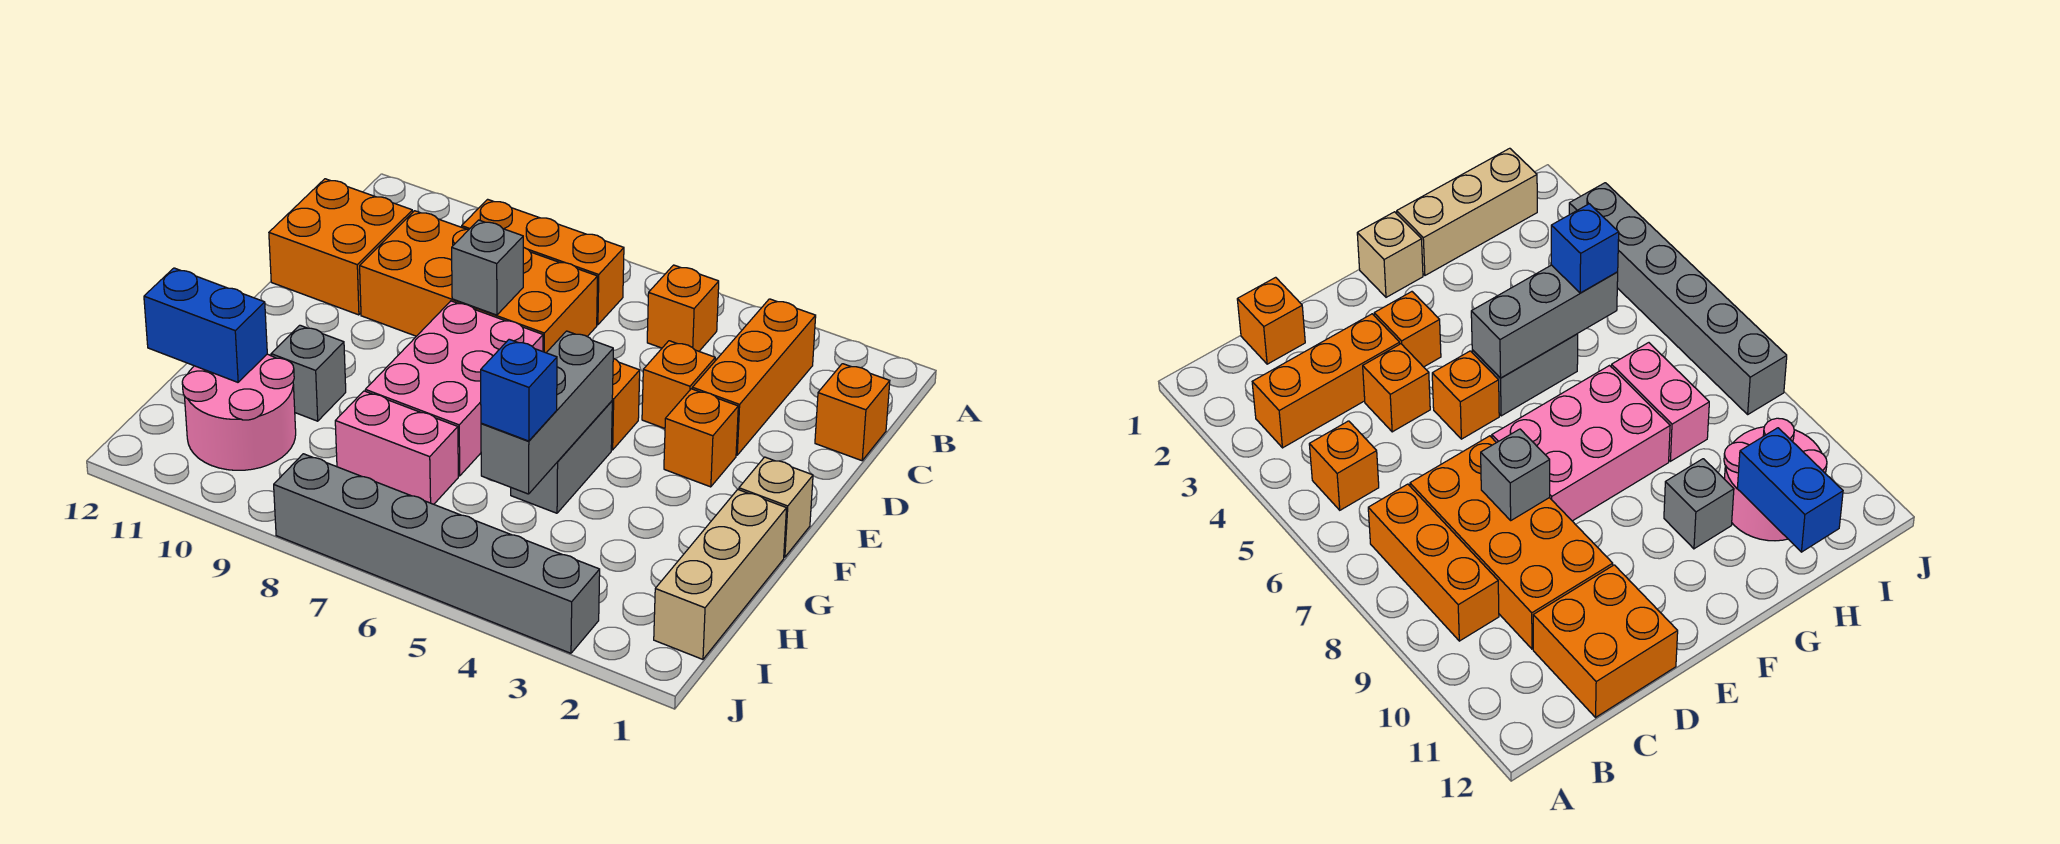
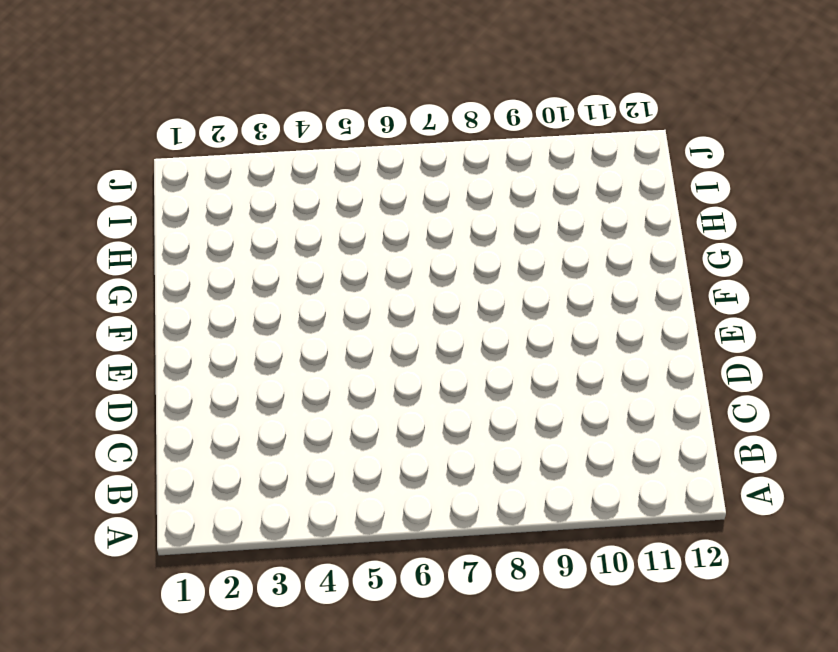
none -> orange 1x3 brick [692,299,816,455]
none -> orange 1x1 brick [647,265,719,351]
none -> orange 1x3 brick [462,199,624,325]

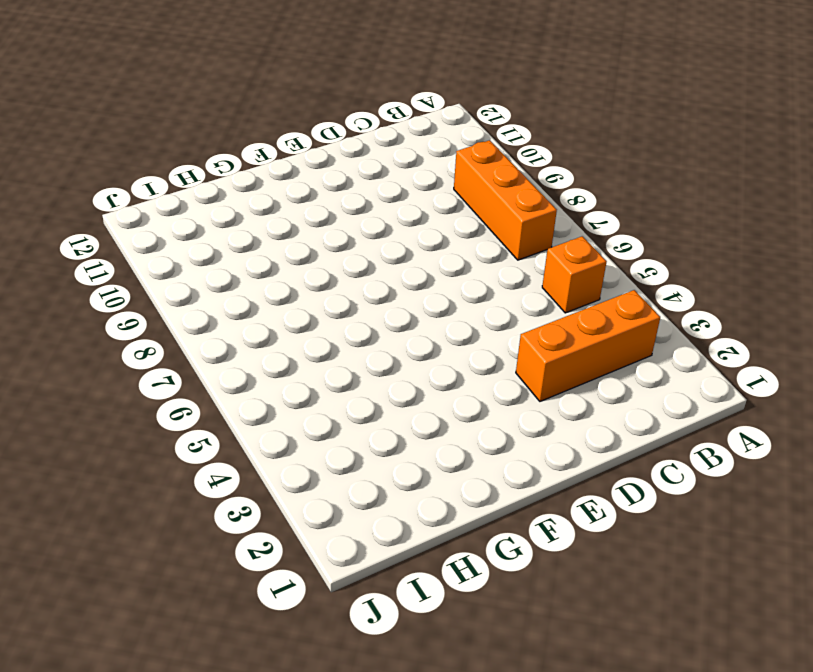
none -> orange 1x1 brick [815,364,890,461]
none -> orange 2x4 brick [360,211,598,353]
none -> orange 2x2 brick [269,179,413,315]

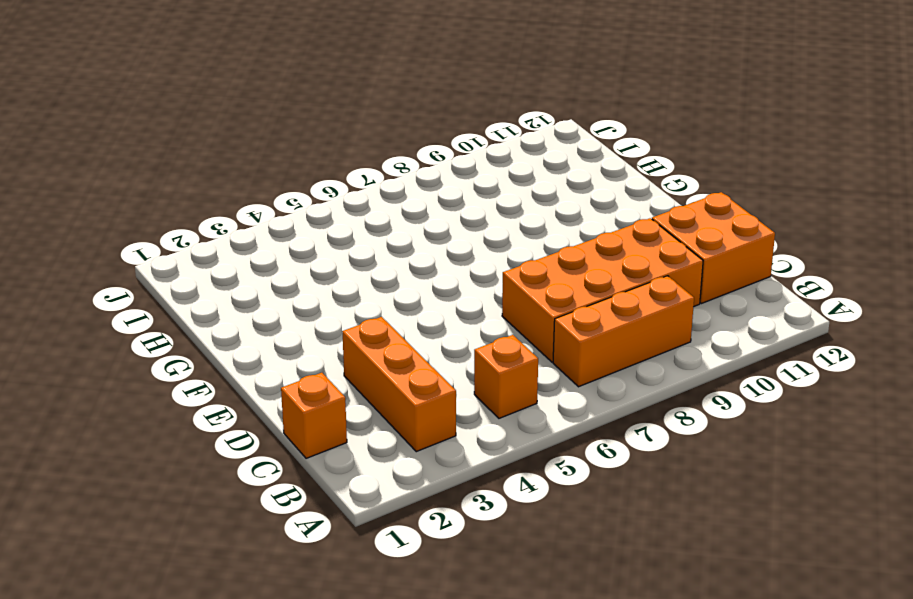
none -> orange 1x1 brick [642,341,715,428]
none -> orange 1x1 brick [664,389,738,487]
none -> orange 1x1 brick [611,358,640,450]

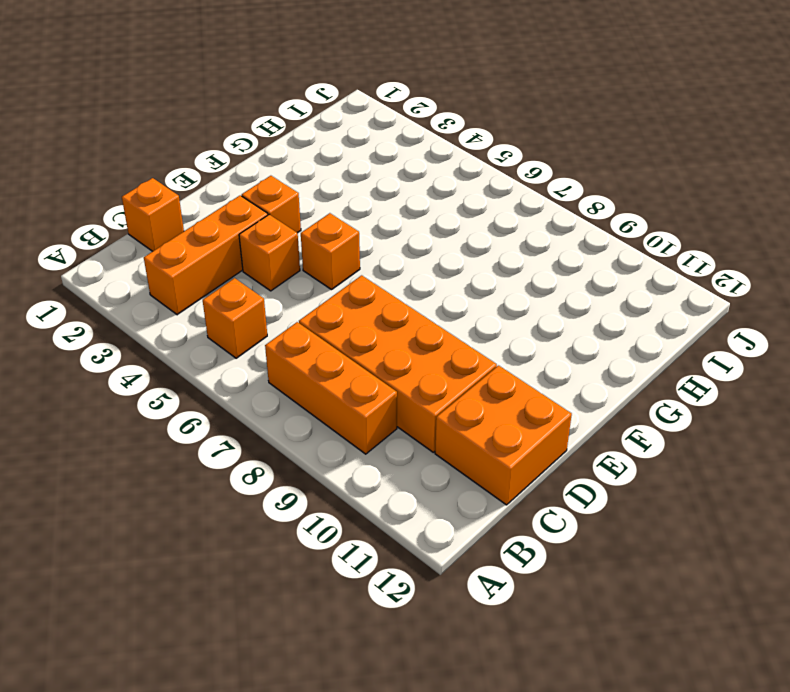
none -> pink 2x3 brick [365,301,543,476]
none -> tan 1x1 brick [739,457,813,557]
none -> grey 1x2 brick [511,401,612,513]

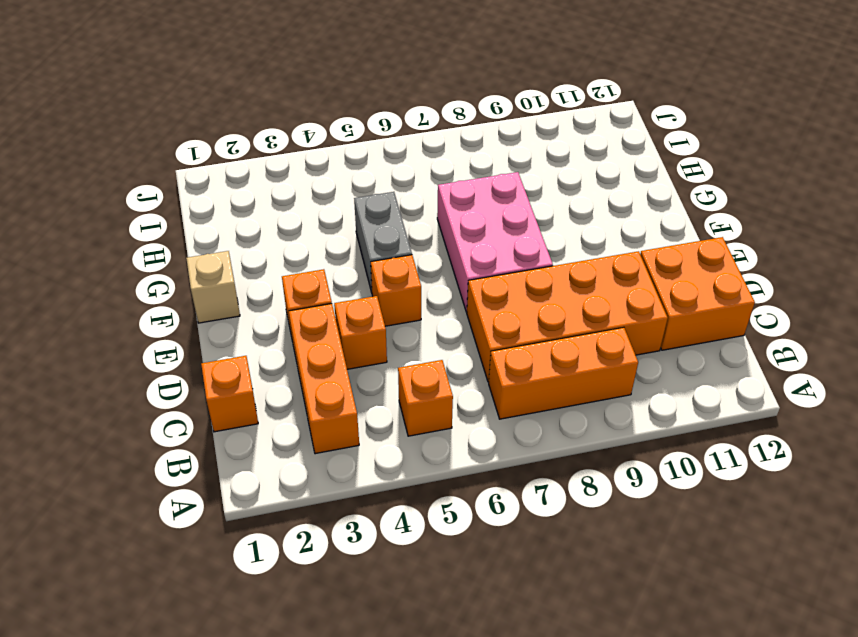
none -> tan 1x3 brick [654,490,786,659]
none -> grey 1x1 brick [271,325,346,421]
none -> pink 1x2 brick [335,391,458,504]

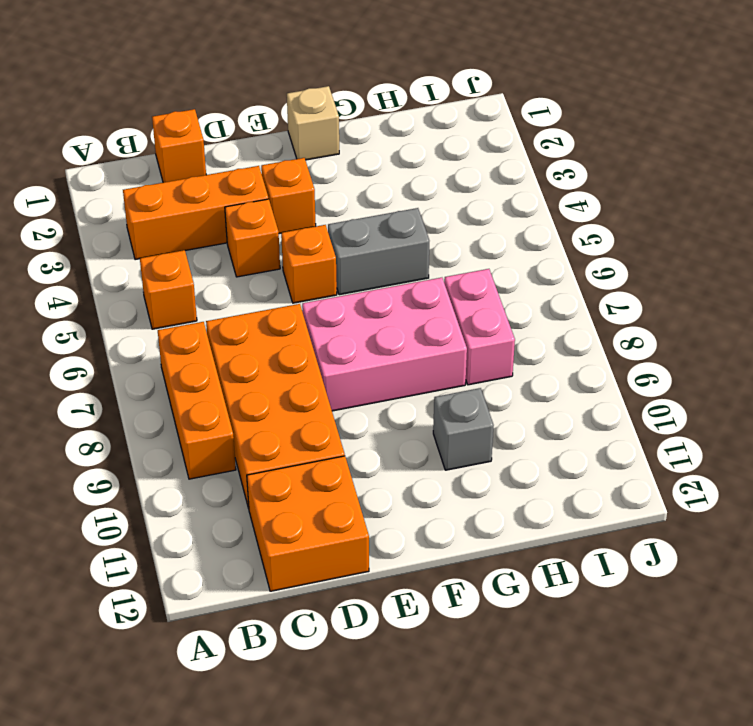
none -> tan 1x3 brick [654,490,786,659]
none -> pink 2x2 round brick [182,354,296,470]
none -> grey 1x6 brick [274,454,600,653]

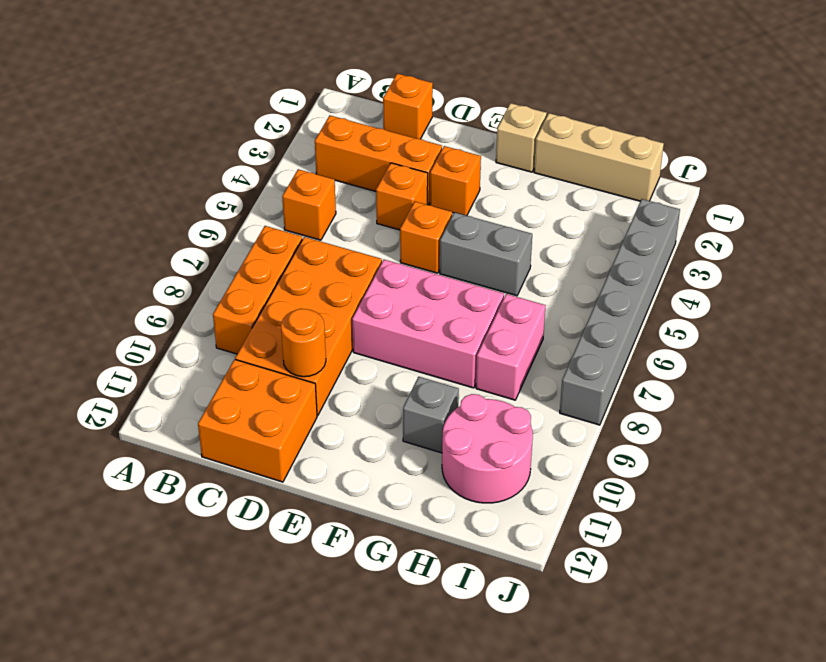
orange 1x1 round brick [281,309,326,377] -> none
none -> grey 1x1 brick [452,220,523,315]
none -> grey 1x3 brick [481,331,613,494]
none -> blue 1x2 brick [144,268,267,382]

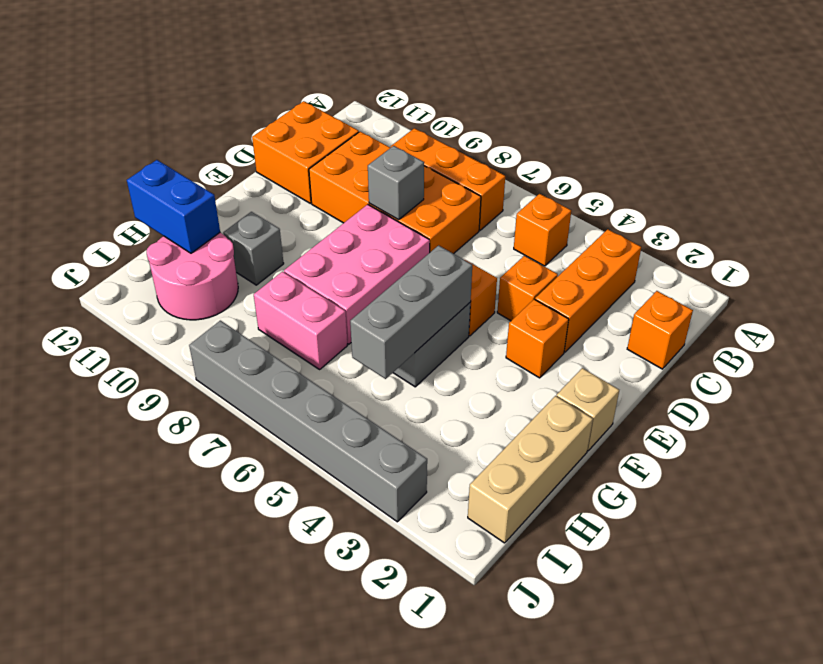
none -> blue 1x1 brick [481,339,557,441]

